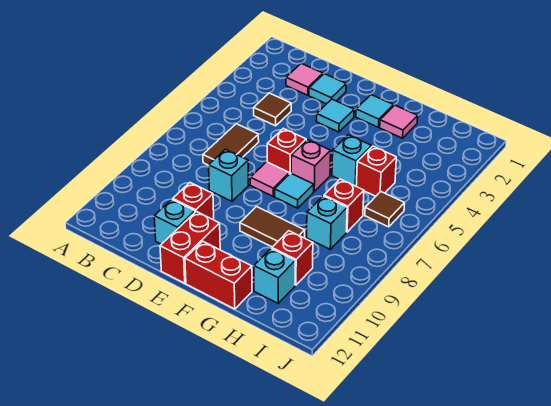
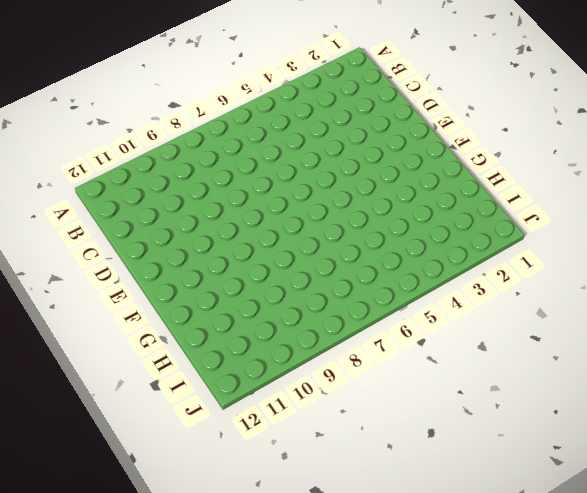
none -> pink 1x1 tile [286,63,323,95]
none -> brown 1x1 tile [254,93,291,126]
none -> brown 1x2 tile [203,124,259,165]

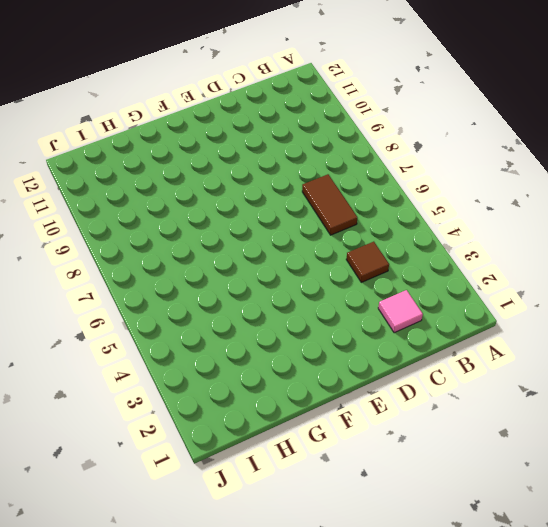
none -> cyan 1x1 tile [309,74,346,104]
none -> cyan 1x1 brick [209,149,248,201]
none -> red 1x1 brick [173,183,214,220]

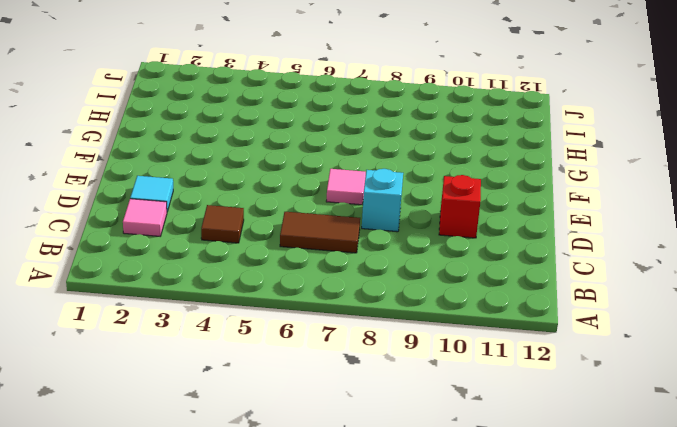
none -> cyan 1x1 brick [154,199,195,244]
none -> cyan 1x1 tile [316,99,354,132]
none -> red 1x1 brick [267,128,306,174]

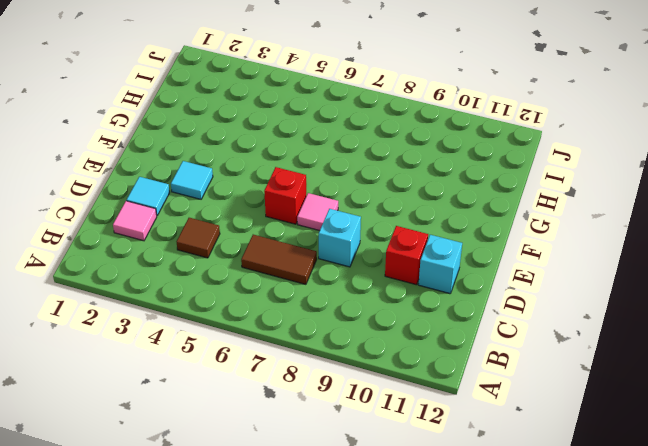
none -> red 1x2 brick [160,211,220,283]
none -> cyan 1x1 tile [356,95,394,127]
none -> pink 1x1 brick [291,140,331,191]

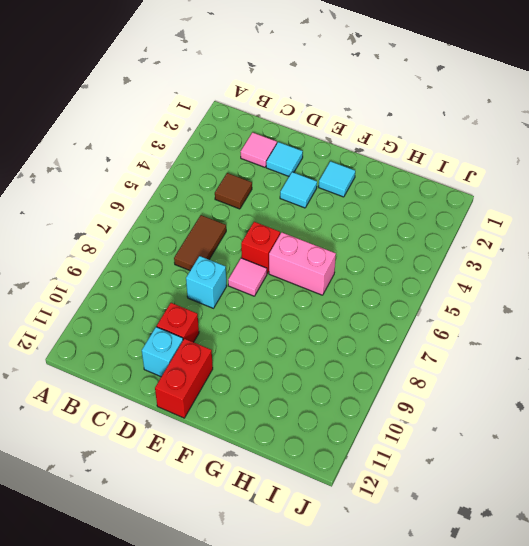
pink 1x2 brick [269,232,336,295] -> pink 1x1 brick [291,140,331,191]
none -> cyan 1x1 tile [275,173,314,208]
none -> brown 1x2 tile [240,207,305,247]
none -> red 1x2 brick [185,241,252,309]

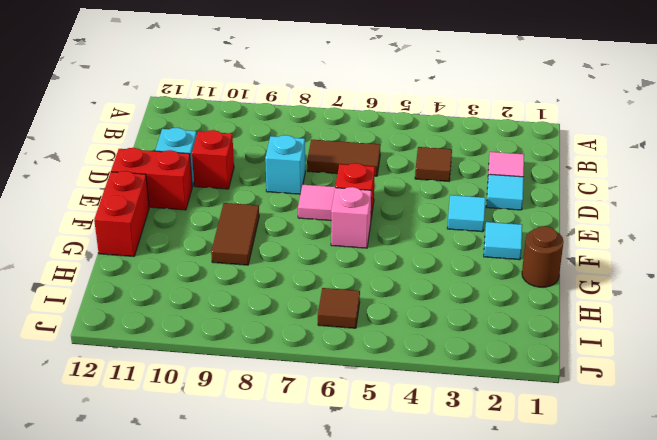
brown 1x1 round brick [522,226,564,287] -> none
none -> cyan 1x1 tile [275,173,314,208]
none -> pink 1x1 tile [380,105,418,138]
none -> cyan 1x1 brick [332,135,372,186]

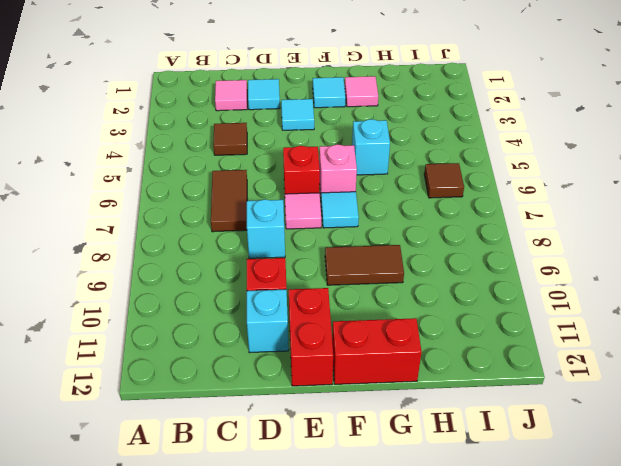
none -> red 1x1 brick [356,146,396,196]
none -> red 1x1 brick [324,179,364,232]
none -> cyan 1x1 brick [307,196,347,249]

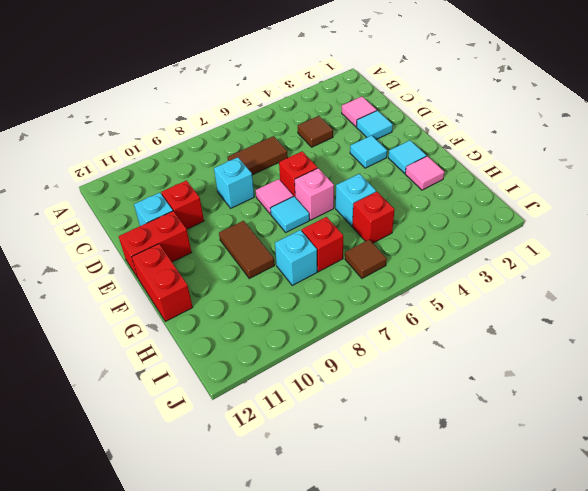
none -> red 1x1 brick [272,231,313,285]
none -> cyan 1x1 brick [254,249,295,303]

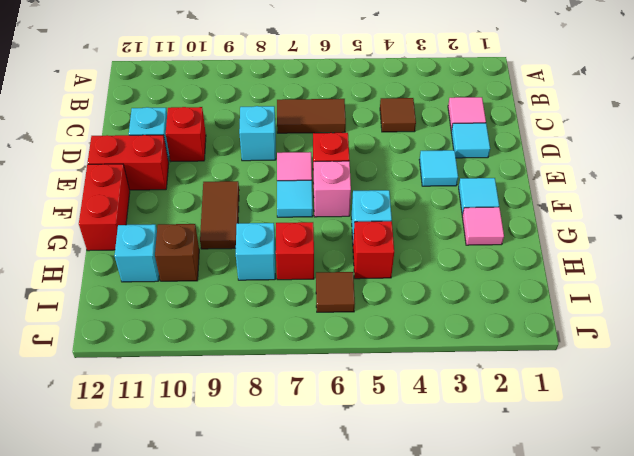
brown 1x1 brick [155,224,199,281] -> red 1x1 brick [272,231,313,285]

